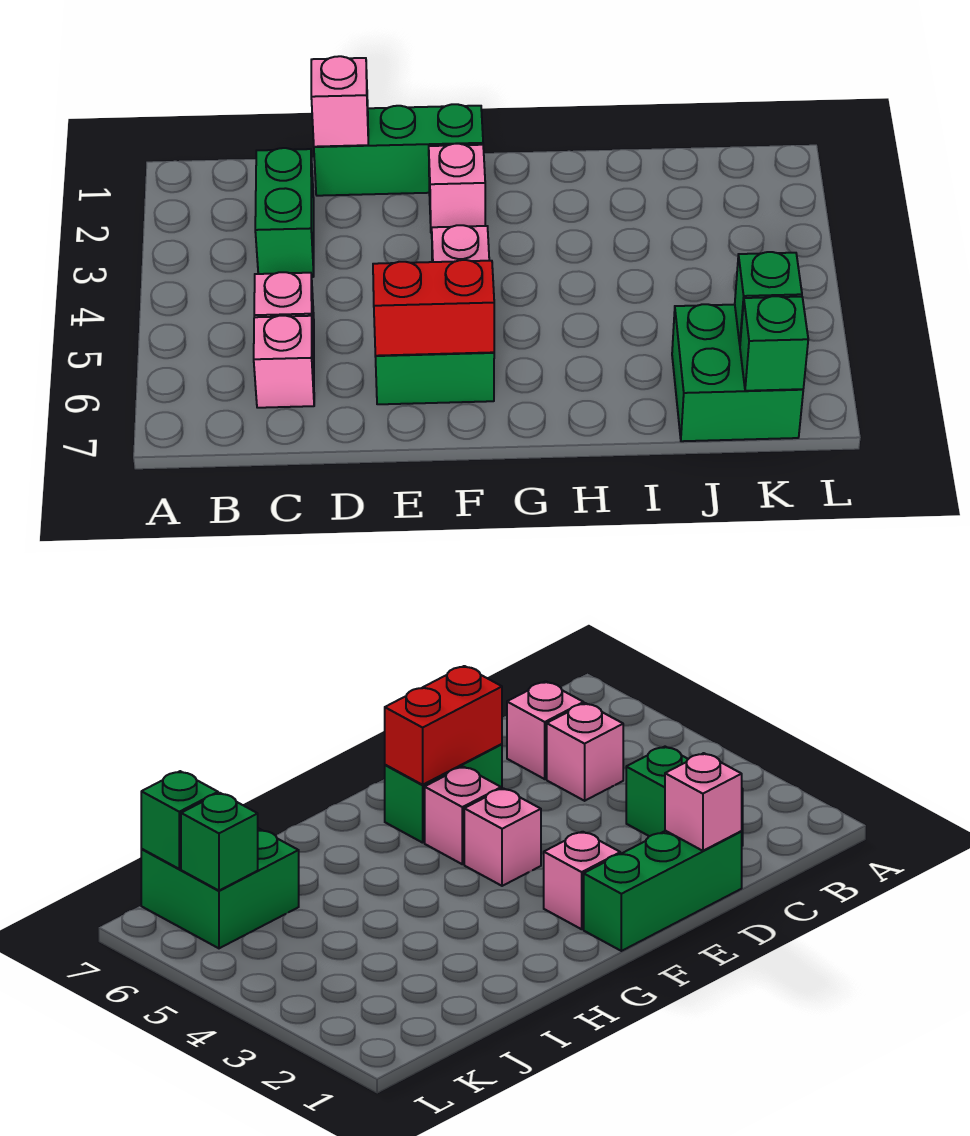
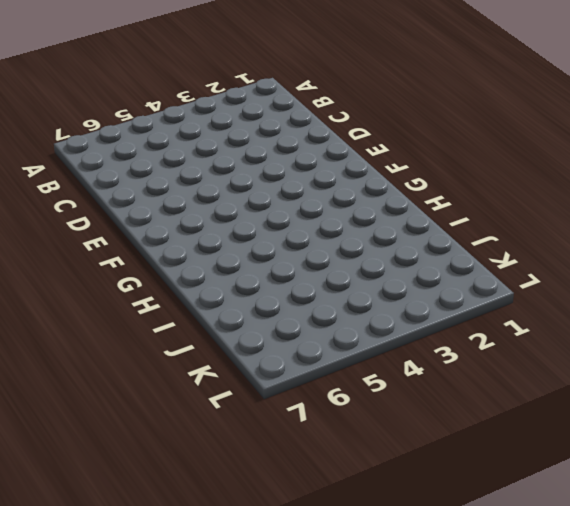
none -> green 1x2 brick [255,148,314,277]
none -> pink 1x1 brick [254,272,314,353]
none -> pink 1x1 brick [254,316,314,408]

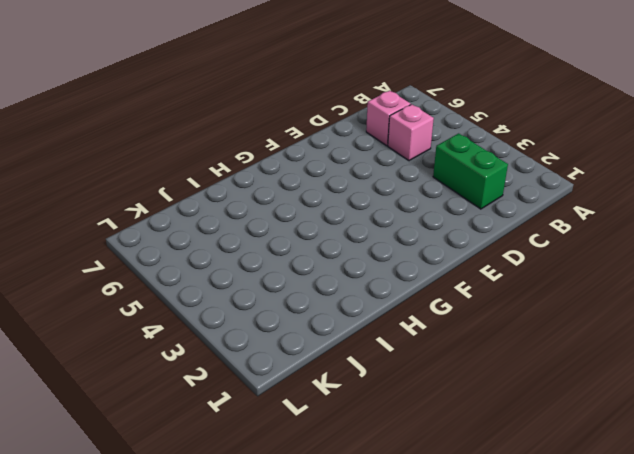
none -> green 1x3 brick [314,104,483,196]
none -> green 1x2 brick [375,352,494,404]
none -> pink 1x1 brick [429,144,485,233]

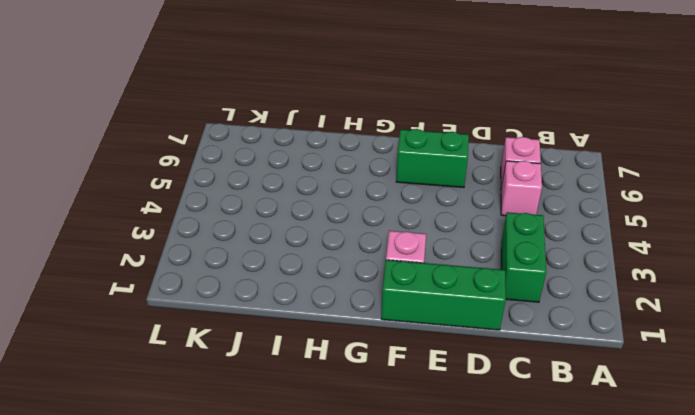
none -> pink 1x1 brick [432,225,489,262]
none -> pink 1x1 brick [425,767,501,864]
none -> green 2x2 brick [672,304,803,441]

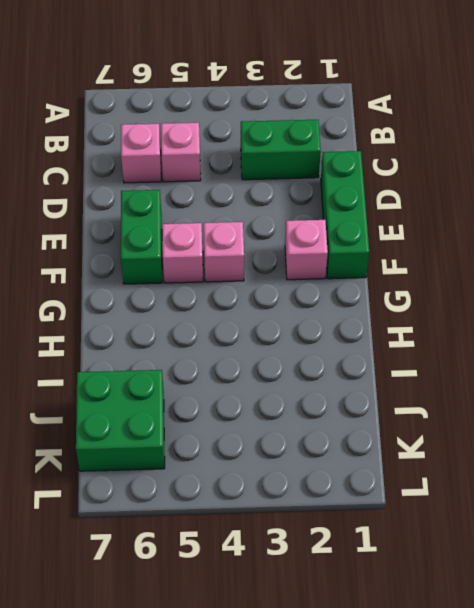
none -> pink 1x1 brick [311,56,368,147]
none -> red 1x2 brick [373,260,494,356]
none -> green 1x1 brick [735,252,802,344]

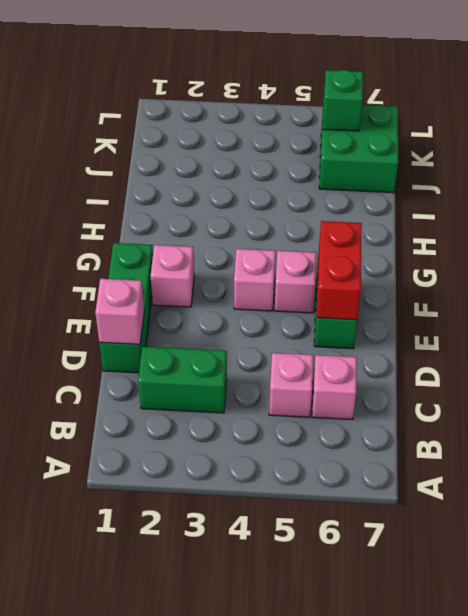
none -> green 1x1 brick [740,296,808,391]

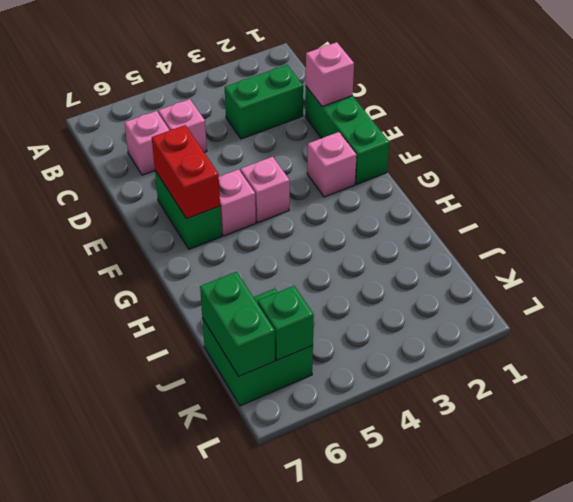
green 1x2 brick [200,272,275,376] -> green 1x1 brick [740,296,808,391]

